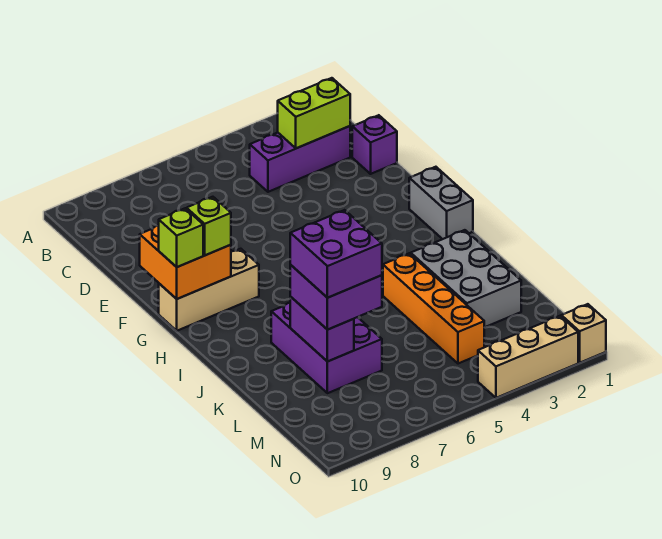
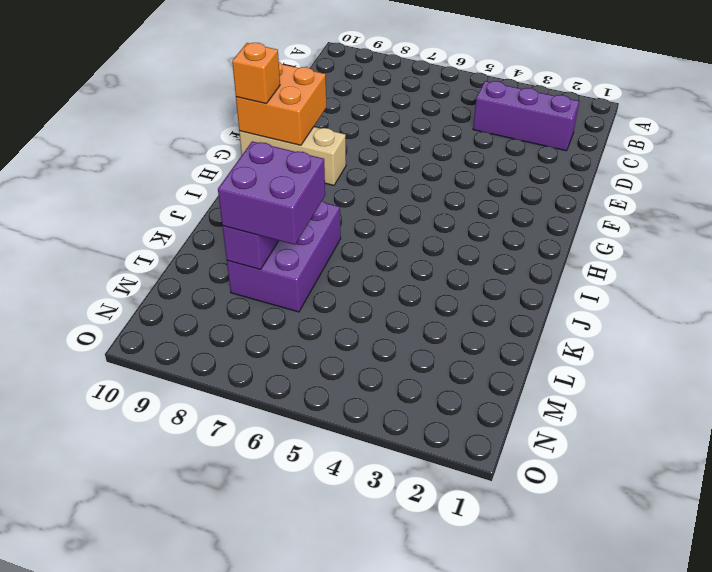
orange 1x1 brick [232,43,280,104] -> lime 1x1 brick [159,208,203,267]
none -> purple 1x1 brick [352,115,397,174]
none -> grey 1x2 brick [409,167,473,239]
none -> grey 2x3 brick [411,230,521,327]

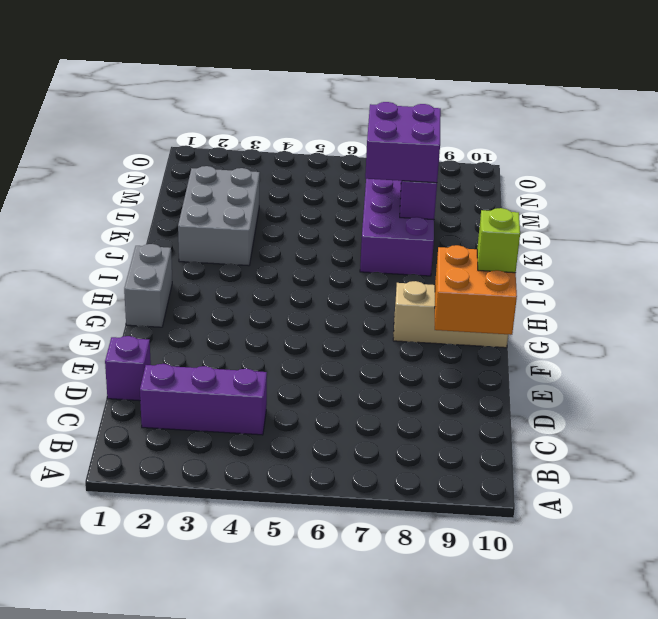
none -> orange 1x4 brick [383,253,485,364]
none -> tan 1x1 brick [561,304,606,363]
none -> tan 1x3 brick [478,316,578,398]

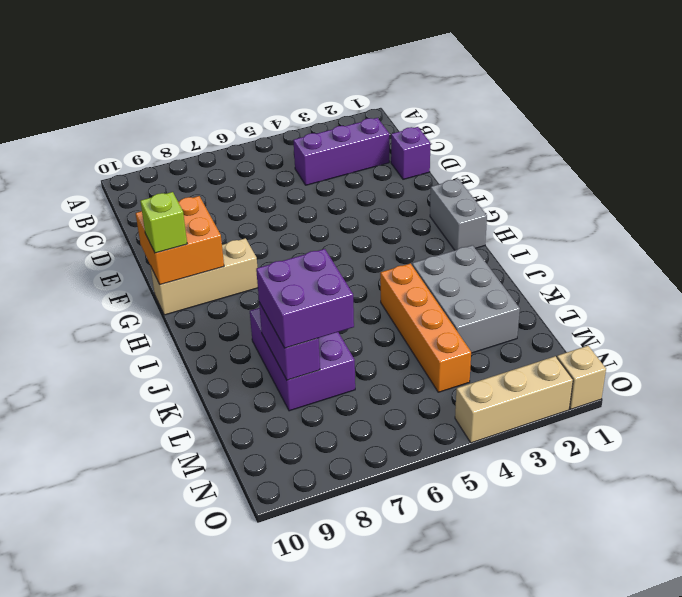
none -> lime 1x2 brick [278,78,350,148]
none -> lime 1x1 brick [187,197,231,255]
none -> purple 2x2 brick [290,210,382,298]

